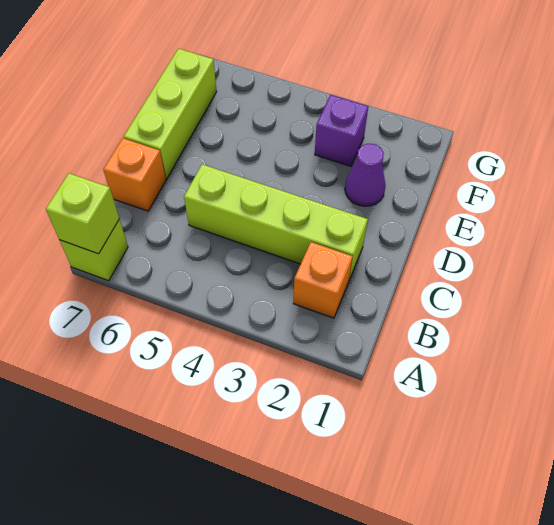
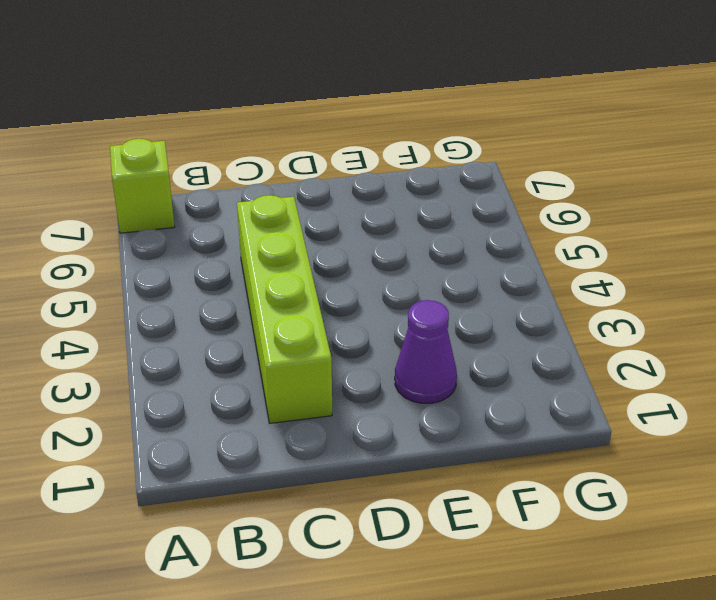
none -> orange 1x1 brick [293,242,353,318]
none -> orange 1x1 brick [103,138,166,211]

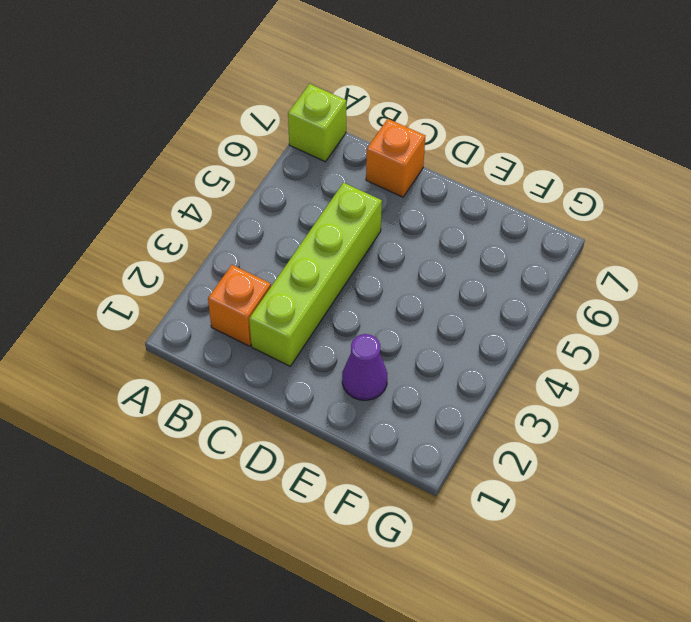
none -> lime 1x3 brick [124,48,217,179]
none -> purple 1x1 brick [315,95,368,166]

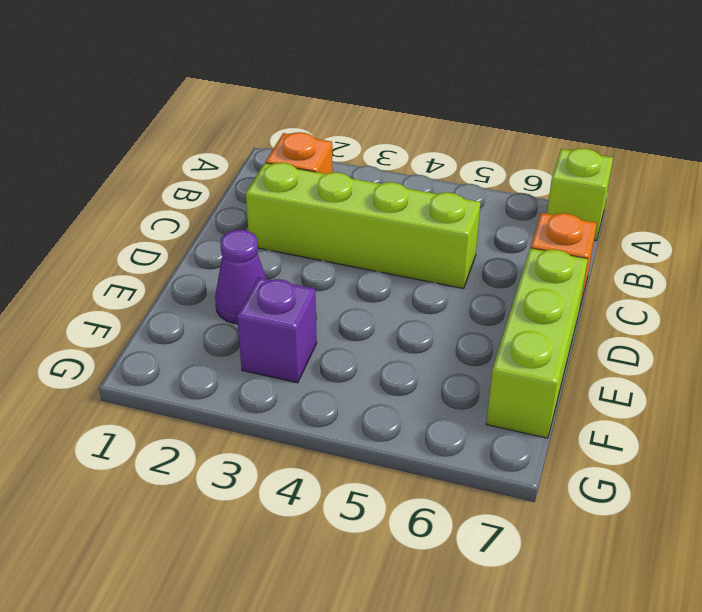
none -> lime 1x1 brick [46,173,119,254]

